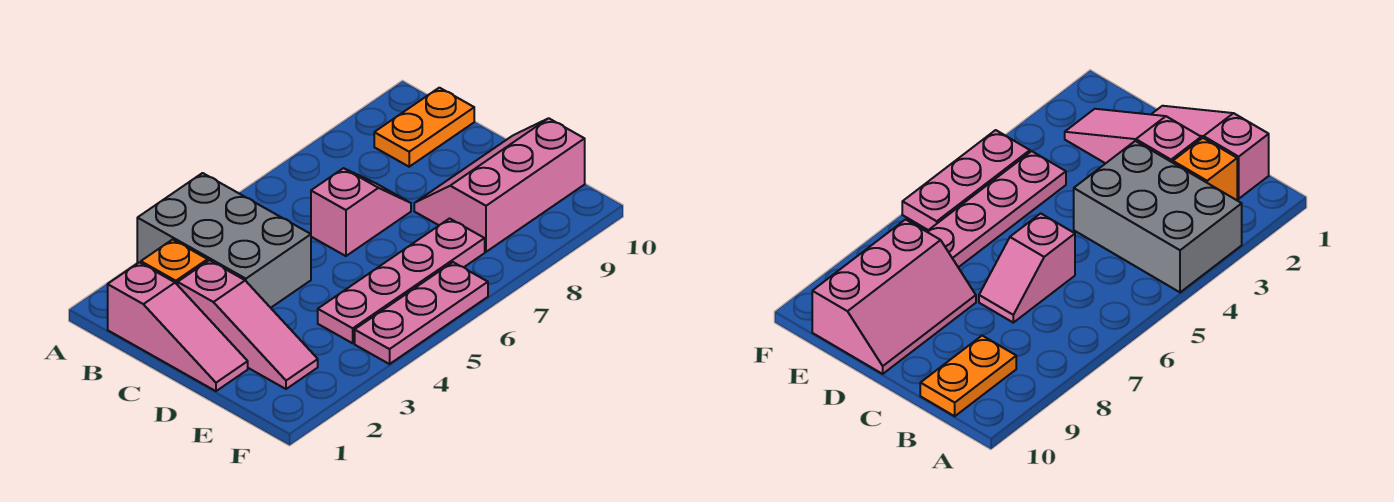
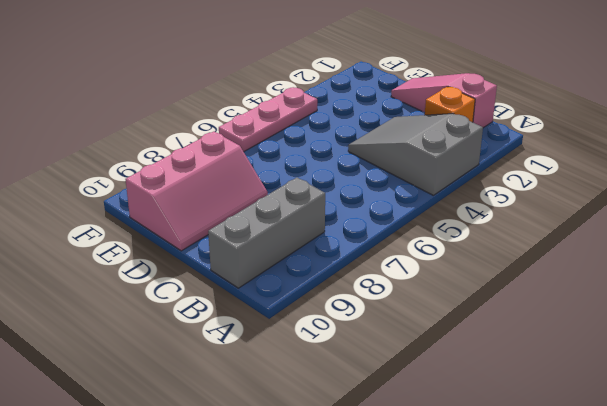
grey 2x3 slope [348,114,483,195] -> grey 2x3 brick [137,173,311,308]
grey 1x3 brick [208,178,325,288] -> orange 1x2 plate [374,88,474,167]
none -> pink 1x3 slope [178,260,318,389]
none -> pink 1x2 slope [311,168,411,256]

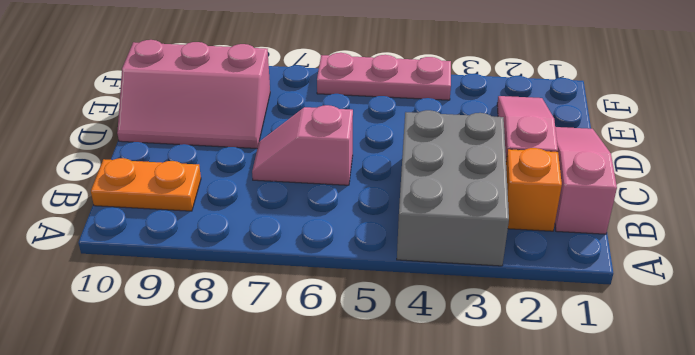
none -> pink 1x4 plate [318,219,485,343]

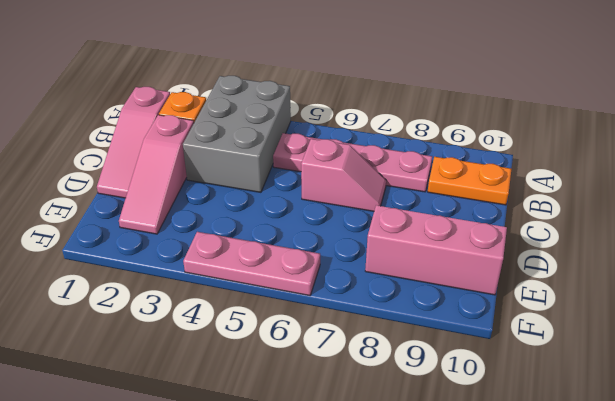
pink 1x4 plate [273,133,432,192] -> pink 1x4 plate moved to [318,219,485,343]

